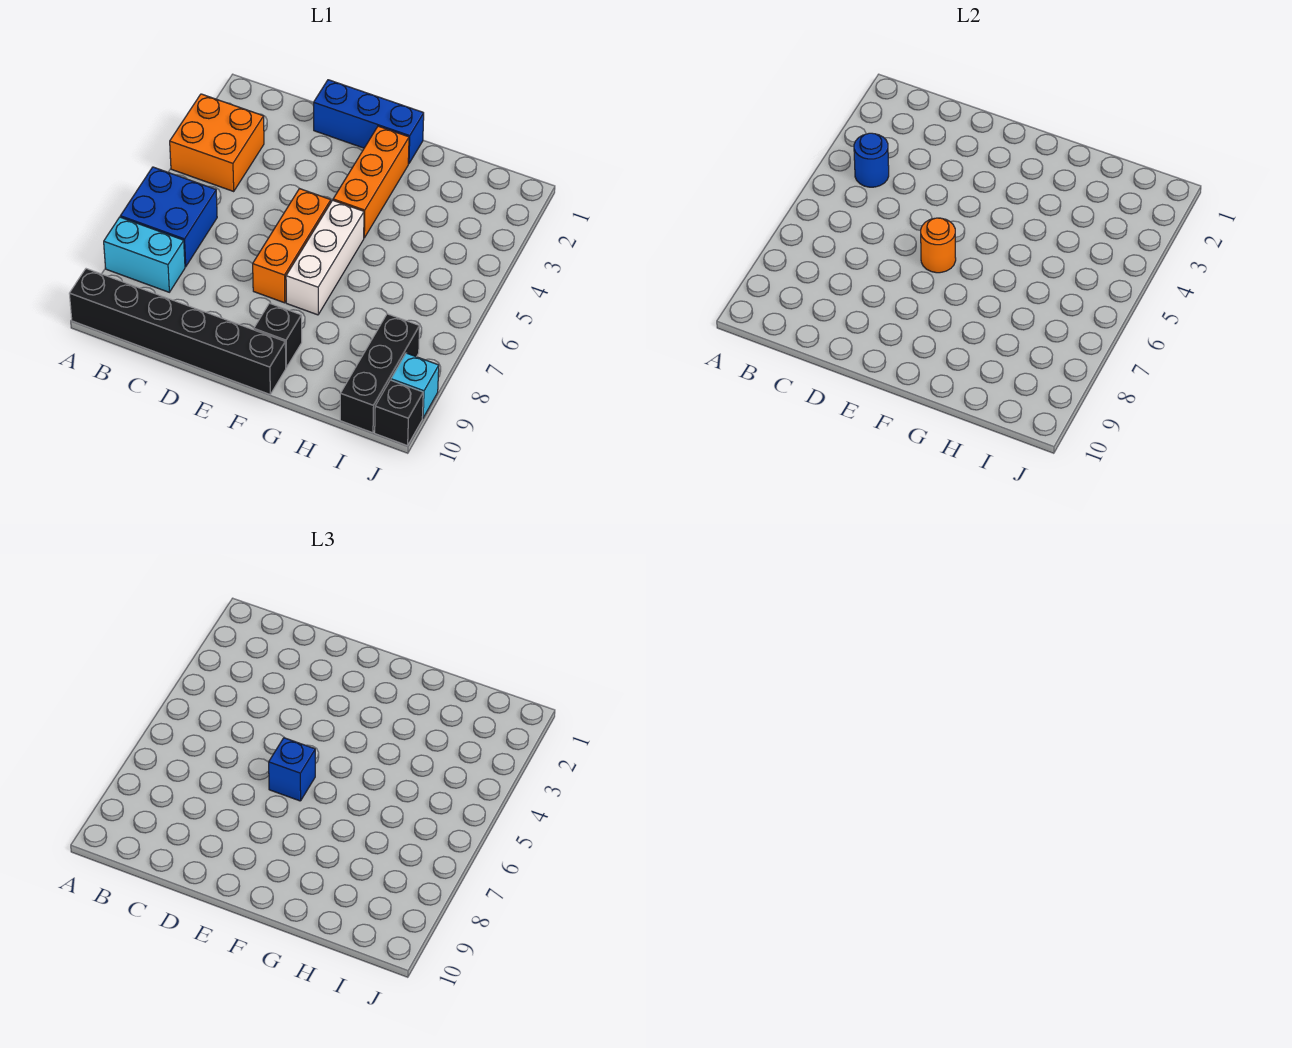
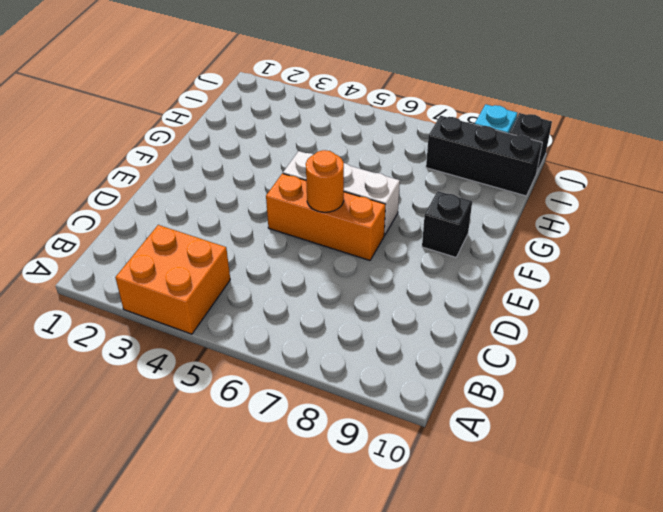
none -> blue 2x2 brick [120,167,217,267]
none -> cyan 1x2 brick [104,217,185,292]
none -> black 1x6 brick [69,269,286,394]

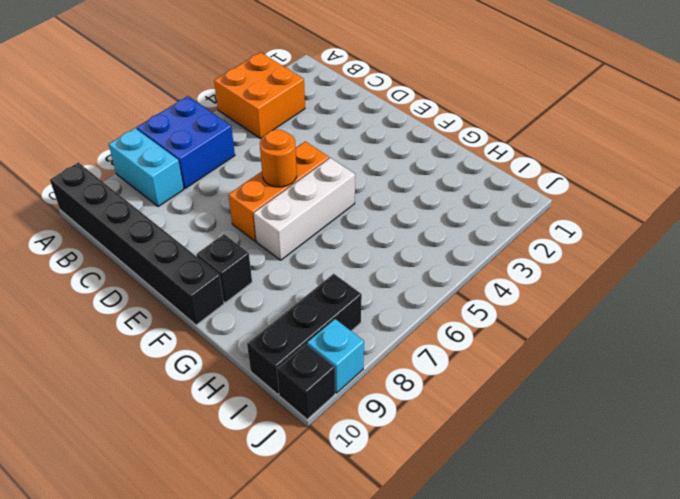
none -> blue 1x3 brick [314,80,424,164]
none -> orange 1x3 brick [333,126,409,238]
none -> blue 1x1 round brick [854,133,889,187]

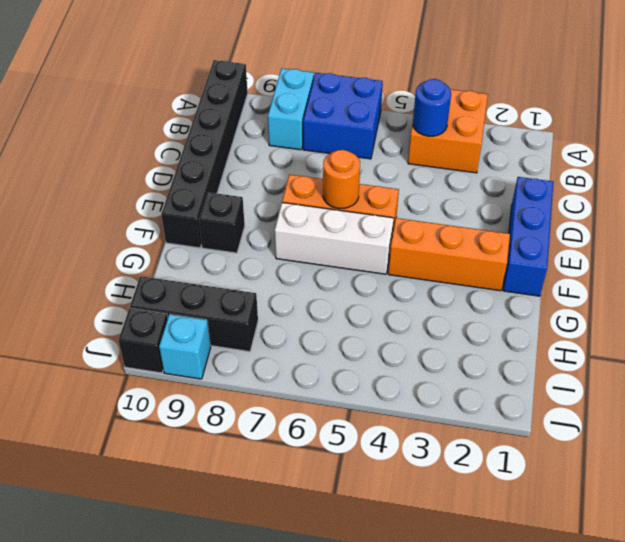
none -> blue 1x1 brick [269,738,315,801]

